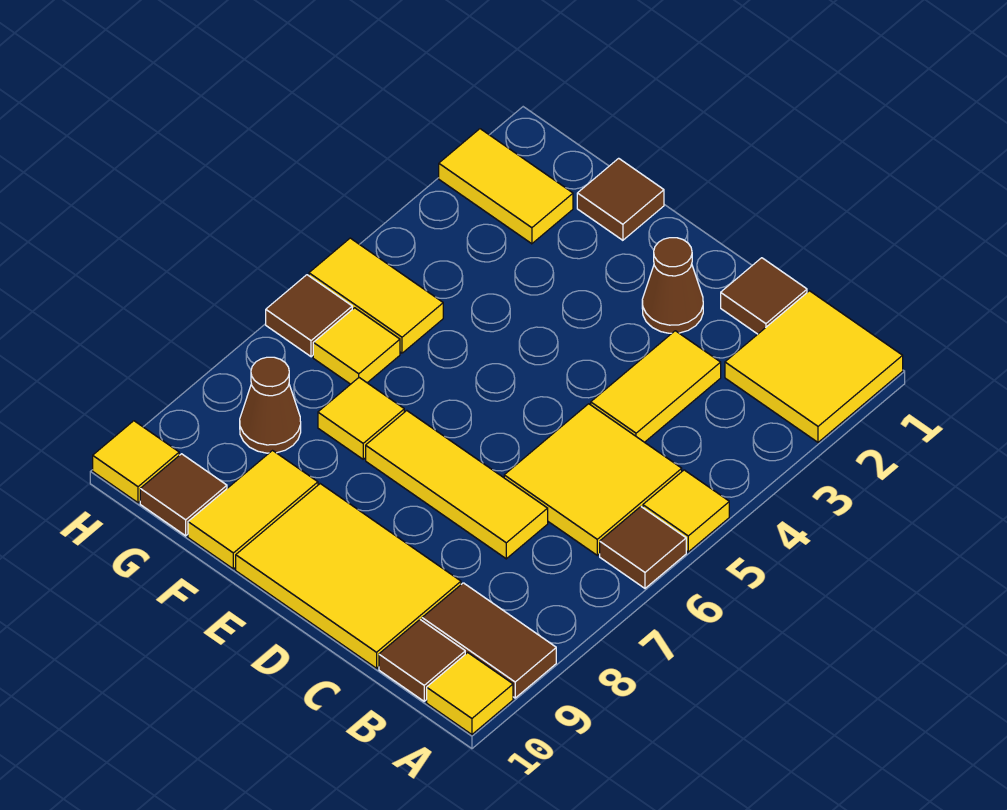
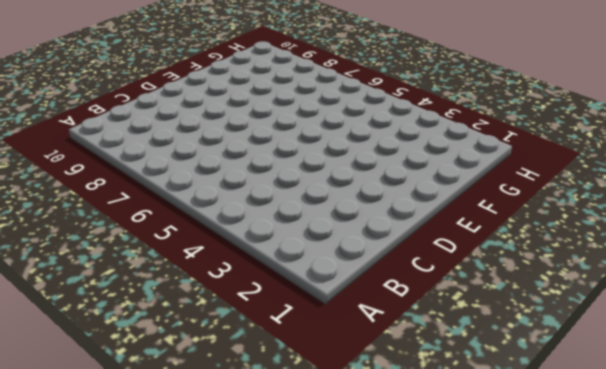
none -> yellow 2x2 tile [725,291,903,442]
none -> yellow 1x1 tile [643,470,729,552]
none -> brown 1x1 tile [600,507,686,588]

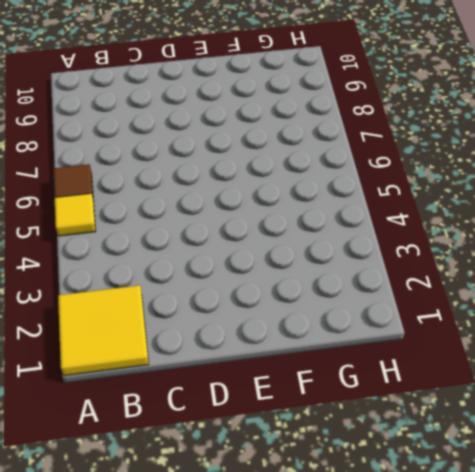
none -> brown 1x2 tile [422,583,556,698]
none -> yellow 1x1 tile [427,653,513,734]
none -> yellow 2x2 tile [504,404,682,555]

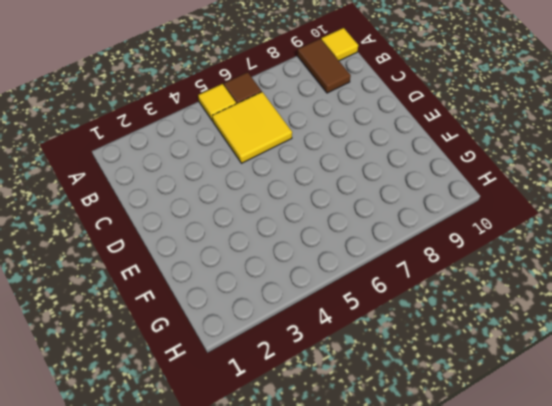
none -> yellow 2x2 tile [725,291,903,442]
none -> brown 1x1 tile [379,620,465,701]
none -> brown 1x1 tile [721,258,807,334]

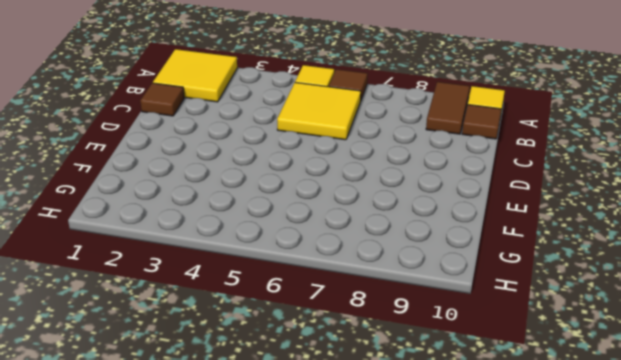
none -> yellow 1x2 tile [591,331,721,442]
none -> yellow 1x3 tile [366,411,548,559]
none -> yellow 2x3 tile [236,484,461,668]

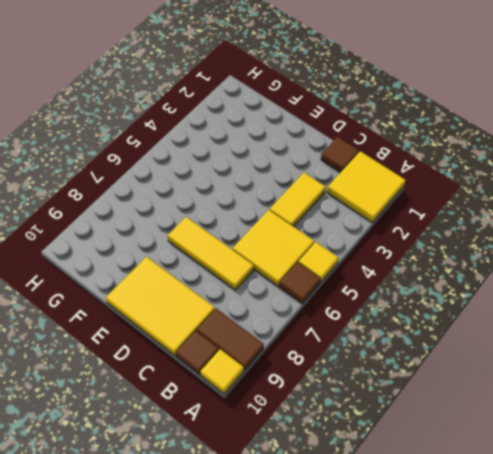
none -> brown 1x1 cone [642,238,703,333]
none -> brown 1x1 tile [577,158,664,240]
none -> yellow 1x1 tile [318,378,404,459]

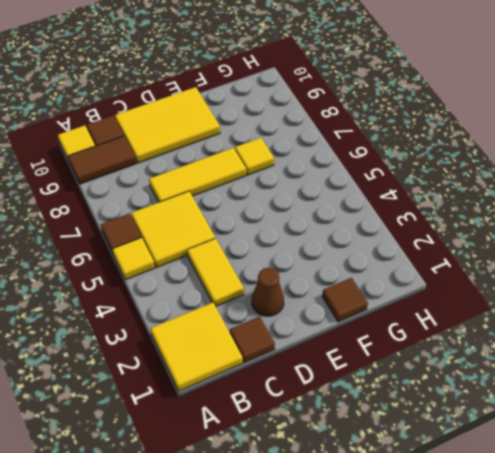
none -> yellow 1x2 tile [188,451,318,569]
none -> yellow 1x2 tile [439,129,573,244]
none -> yellow 1x2 tile [309,238,443,353]

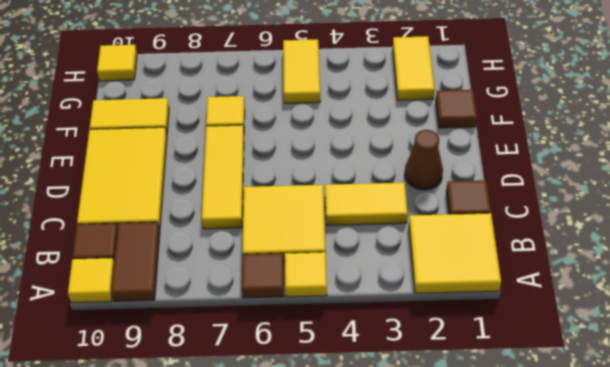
none -> yellow 1x1 tile [313,308,400,384]
none -> brown 1x1 cone [240,357,301,453]
none -> brown 1x1 tile [140,454,227,536]

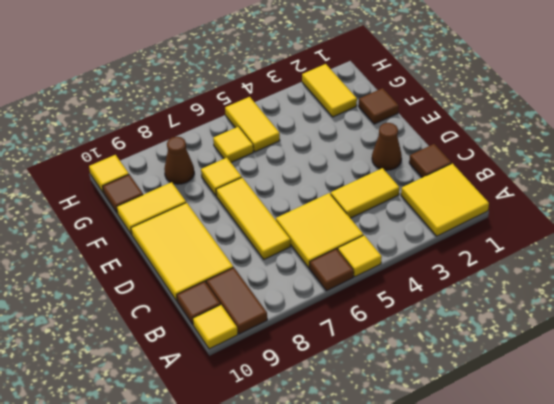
none -> brown 1x1 tile [266,275,352,357]

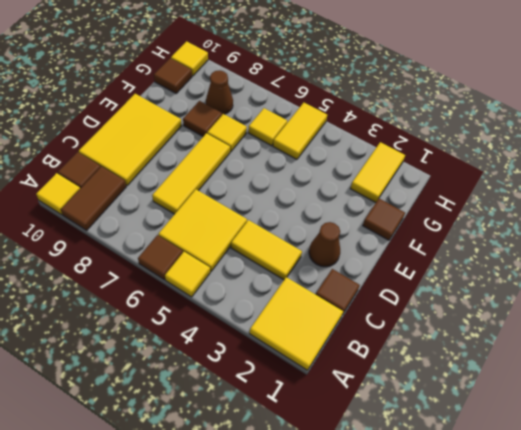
brown 1x1 tile [183,101,222,136] -> brown 1x1 tile moved to [266,275,352,357]
none -> yellow 1x2 tile [188,451,318,569]

